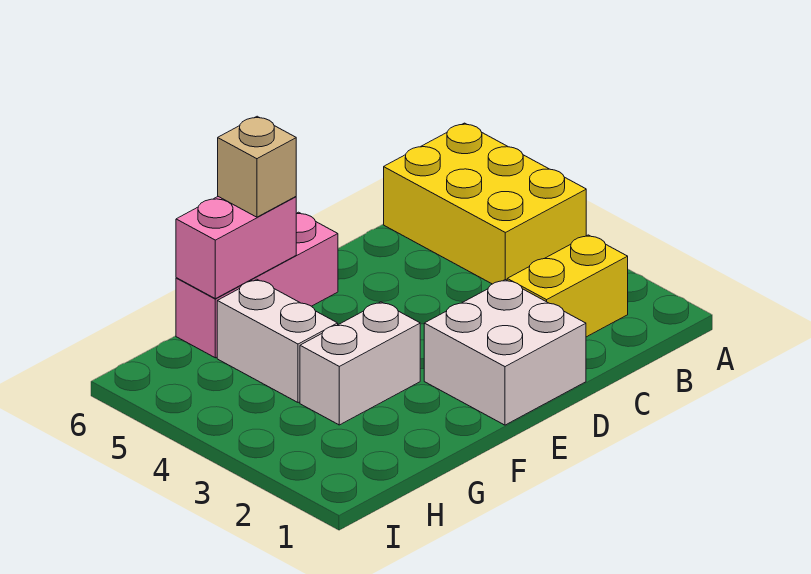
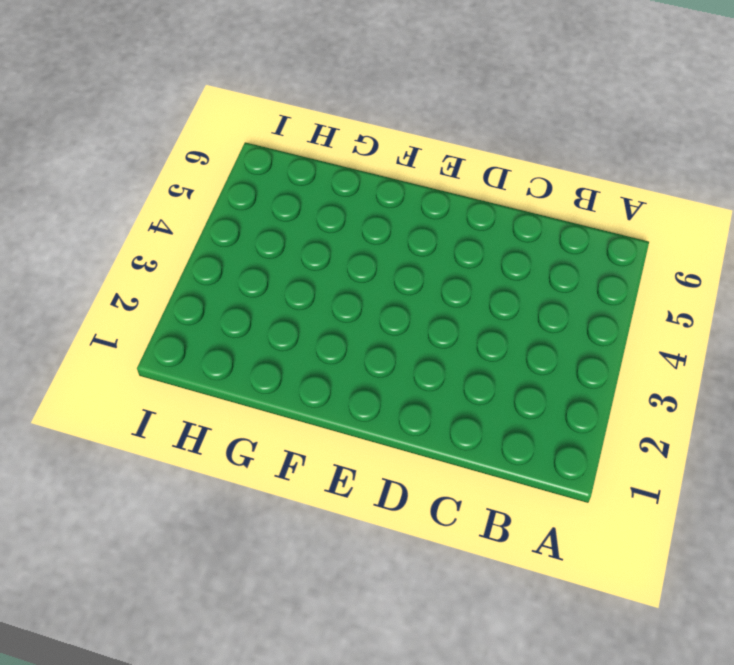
none -> yellow 2x3 brick [384,123,586,284]
none -> yellow 1x2 brick [507,235,628,337]

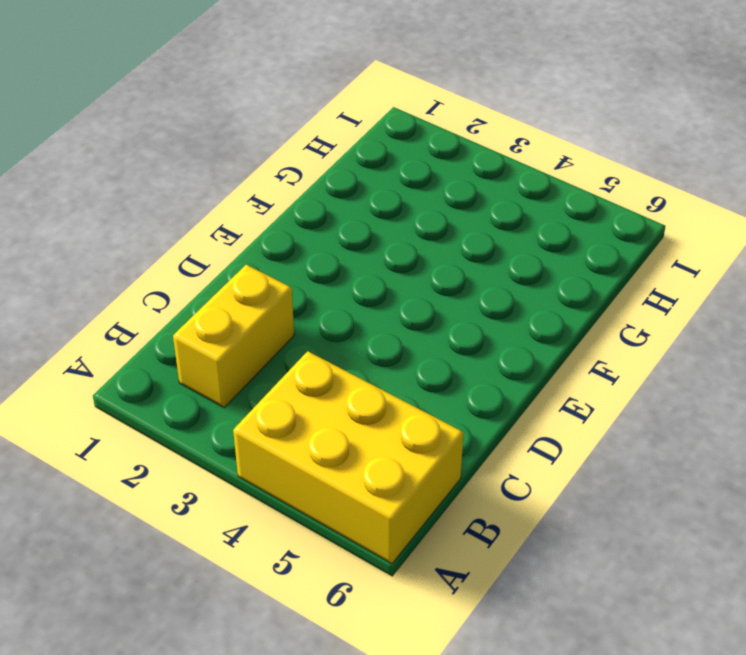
none -> white 2x2 brick [424,280,586,425]
none -> pink 1x3 brick [176,212,338,358]

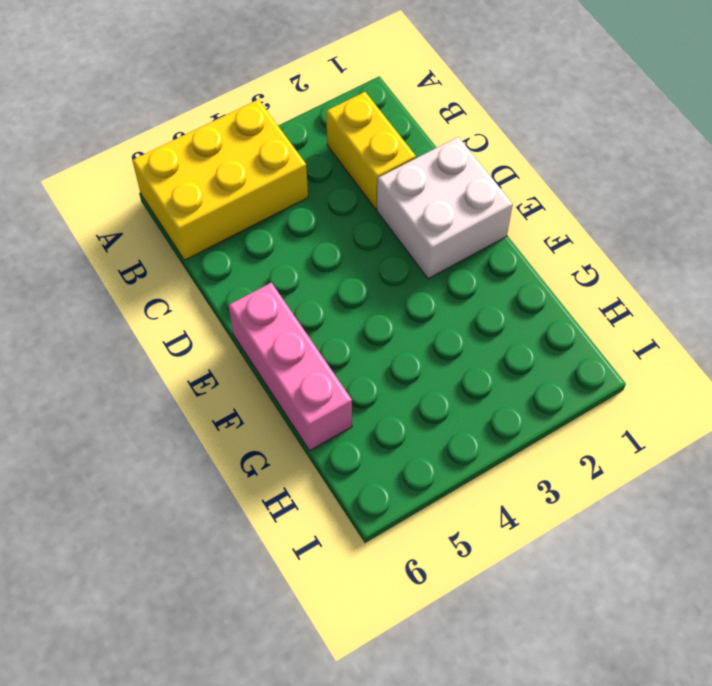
none -> white 1x2 brick [300,302,420,425]
none -> white 1x2 brick [217,279,338,403]

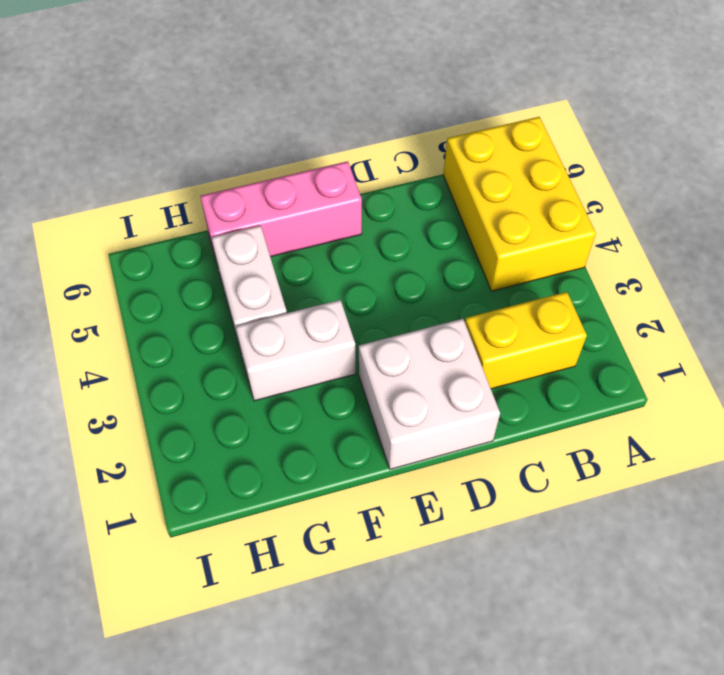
none -> pink 1x2 brick [176,197,297,299]
none -> tan 1x1 brick [218,116,296,217]

